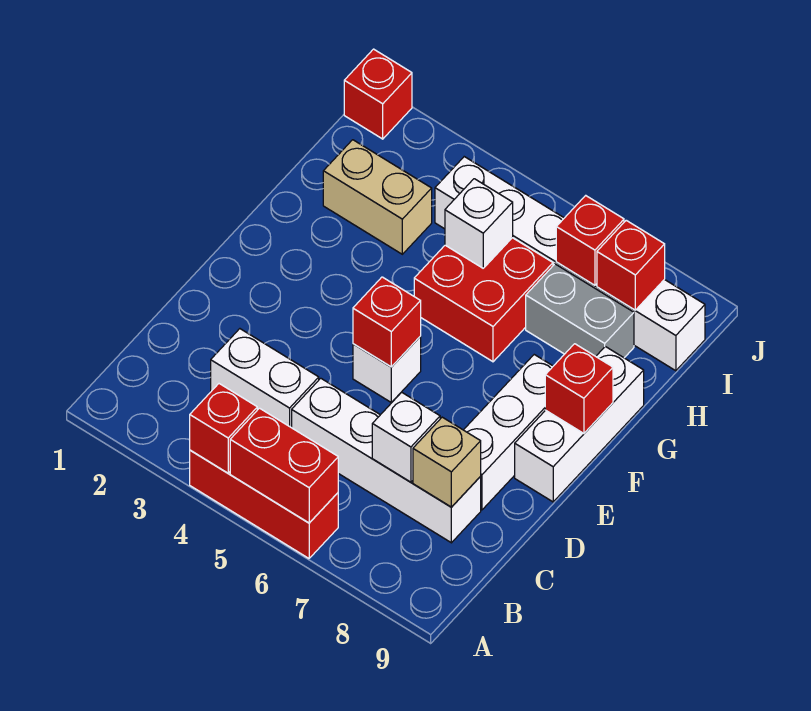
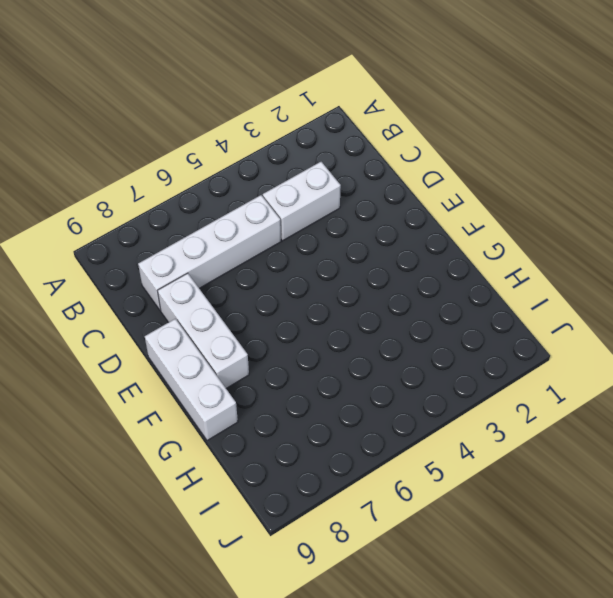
none -> red 1x3 brick [190,450,338,558]
none -> white 1x1 brick [353,336,421,403]
none -> red 2x2 brick [414,238,553,362]

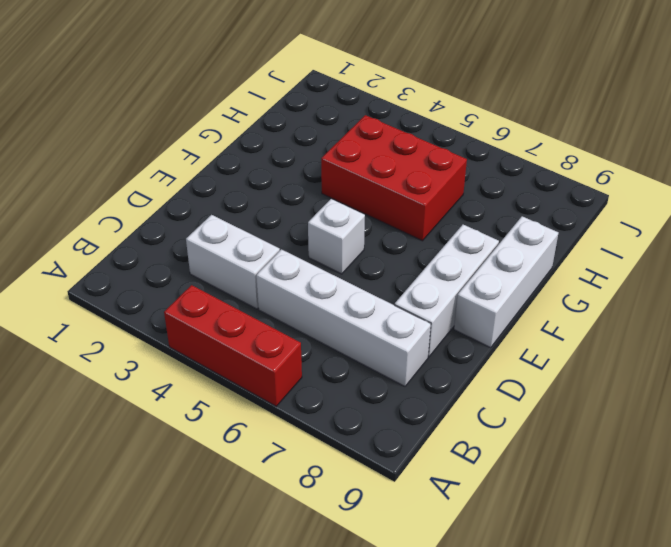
red 2x3 brick [321,115,467,241] -> red 2x2 brick [414,238,553,362]
none -> tan 1x2 brick [323,140,432,254]
none -> grey 1x2 brick [526,264,634,358]
none -> white 1x6 brick [435,157,705,371]

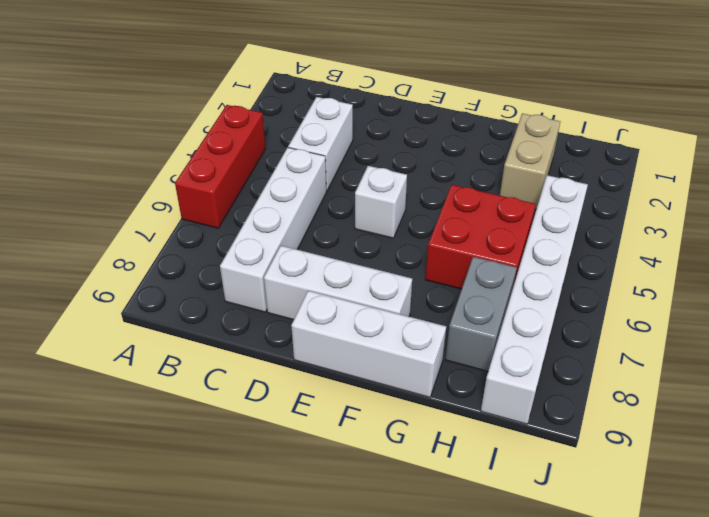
none -> red 1x1 brick [344,49,412,139]
none -> red 1x1 brick [190,384,257,473]
none -> red 1x2 brick [230,408,338,523]

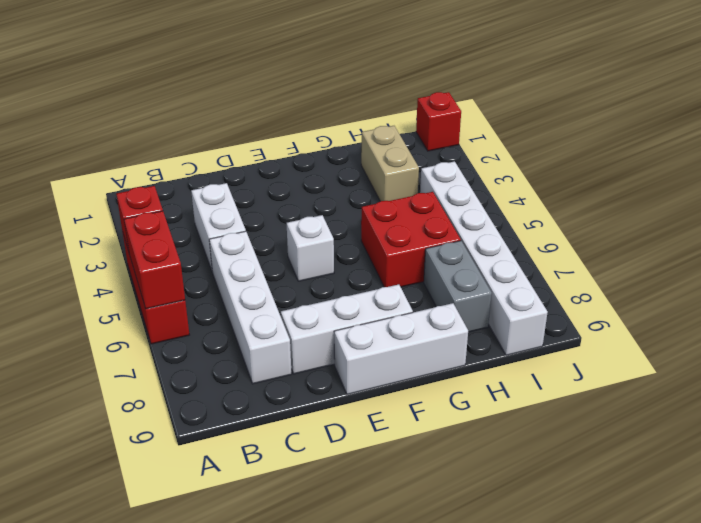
none -> white 1x1 brick [372,392,440,482]
none -> tan 1x1 brick [413,417,481,507]
none -> red 1x1 brick [353,277,421,367]

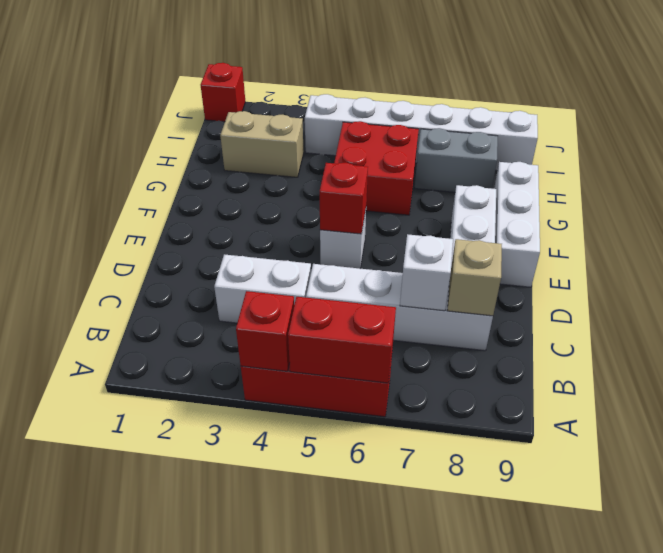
none -> red 1x1 brick [545,344,613,433]
none -> white 1x1 brick [445,179,513,268]
none -> red 1x1 brick [556,196,624,285]

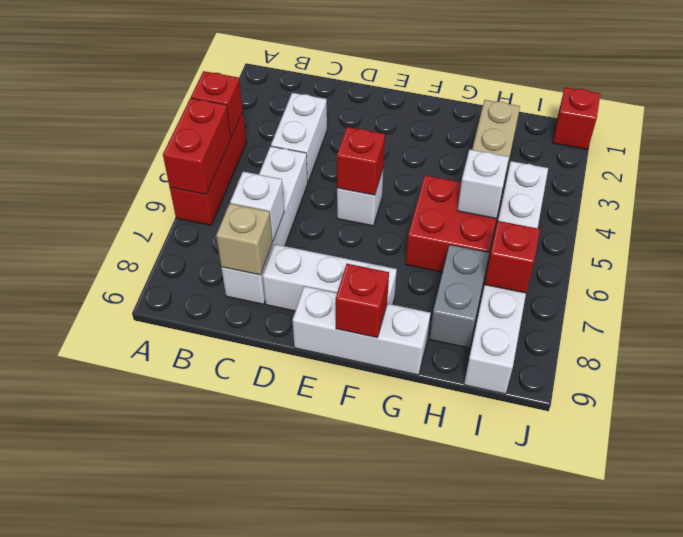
none -> red 1x1 brick [597,220,665,310]

